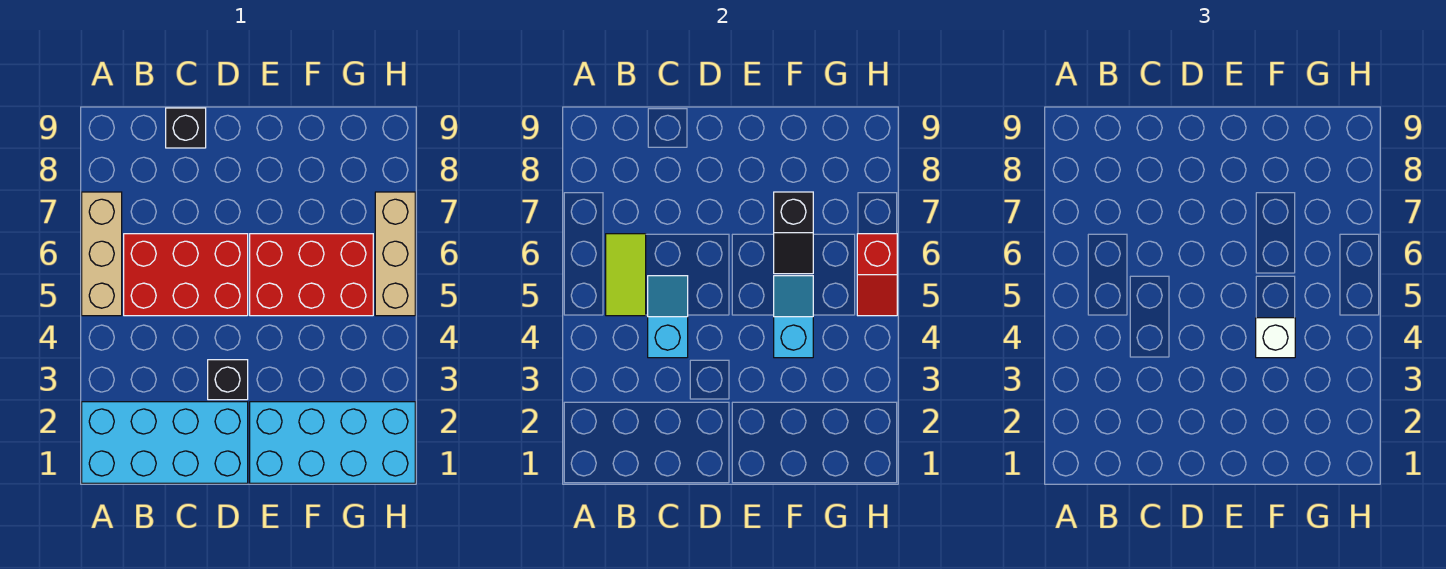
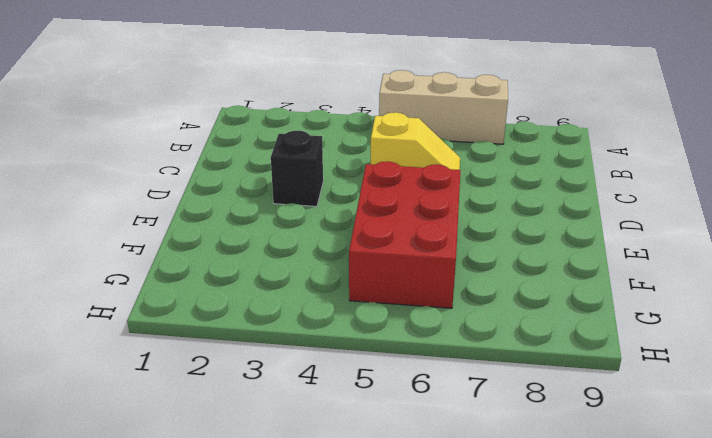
yellow 1x2 slope [371,112,460,170] -> red 2x3 brick [124,234,248,316]
none -> cyan 2x4 brick [82,402,248,483]
none -> black 1x1 brick [166,108,206,148]
none -> cyan 2x4 brick [250,402,415,483]

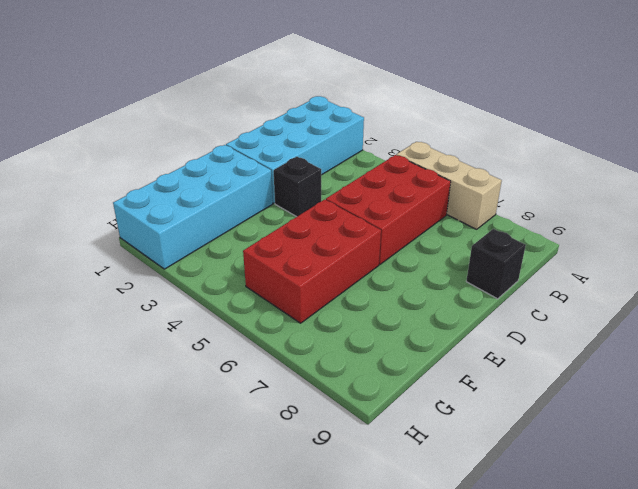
none -> tan 1x3 brick [375,192,415,316]
none -> lime 1x2 tile [606,234,646,316]
none -> cyan 1x2 slope [648,276,688,358]

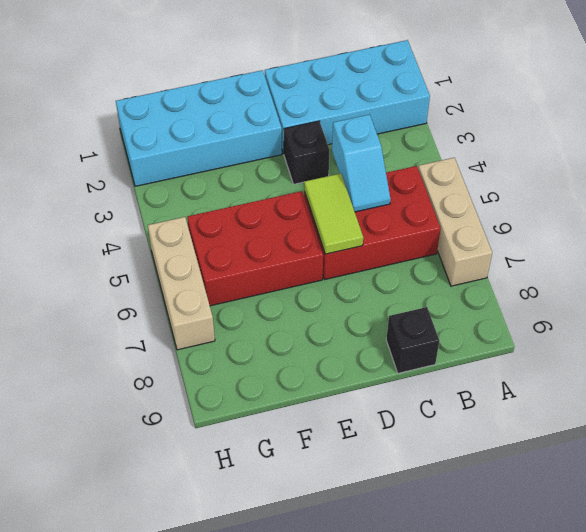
lime 1x2 tile [304,173,363,254] -> lime 1x2 tile moved to [606,234,646,316]
none -> cyan 1x2 slope [774,276,813,358]
none -> black 1x2 slope [774,192,813,274]
none -> red 1x2 slope [857,234,897,316]

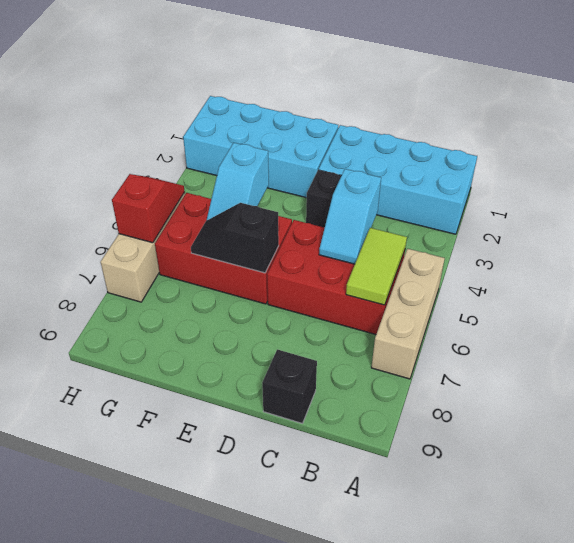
black 1x2 slope [191,203,279,273] -> black 1x2 slope turned to [774,192,813,274]
none -> white 1x1 brick [1256,318,1295,358]

